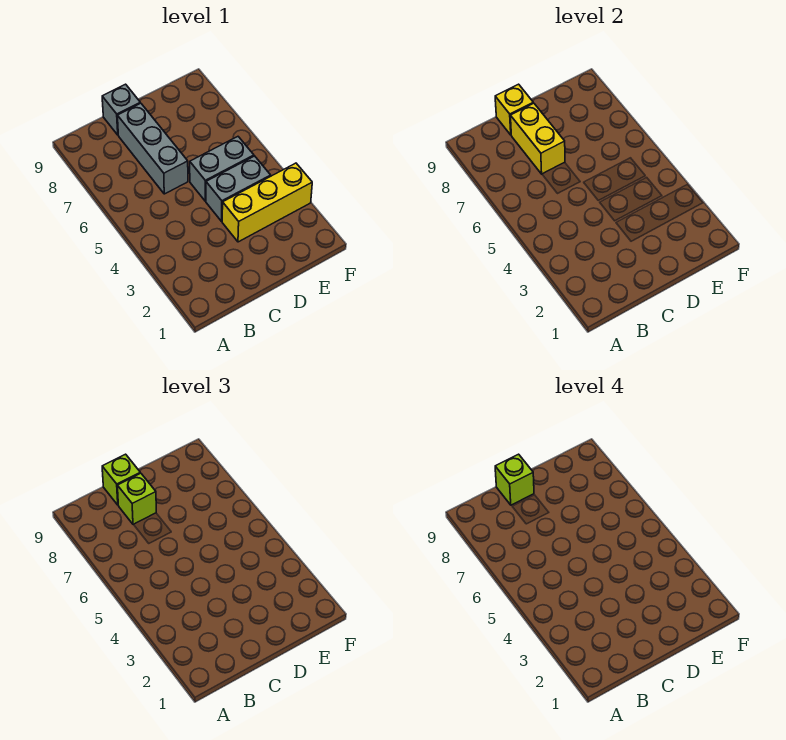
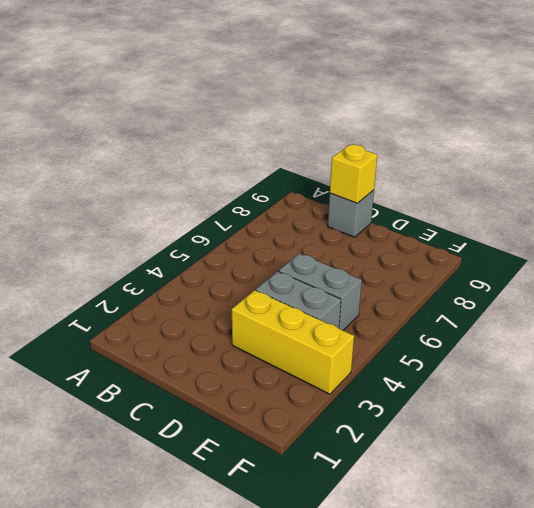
none -> grey 1x3 brick [117,103,188,194]
none -> yellow 1x2 brick [510,103,565,174]

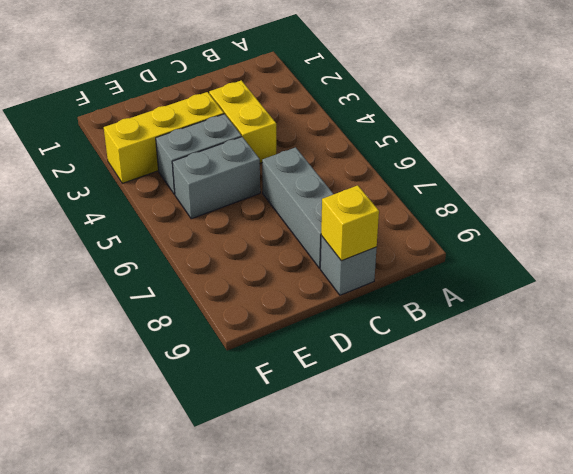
yellow 1x2 brick [209,80,276,163] -> yellow 1x2 brick moved to [510,103,565,174]
none -> lime 1x1 brick [117,473,156,525]
none -> lime 1x1 brick [102,454,140,505]

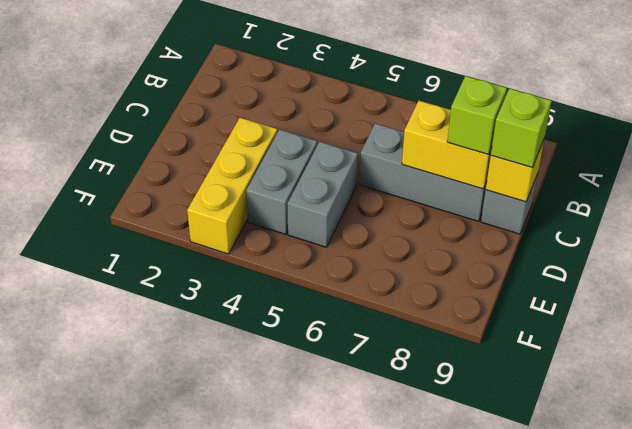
none -> lime 1x1 brick [495,454,534,505]

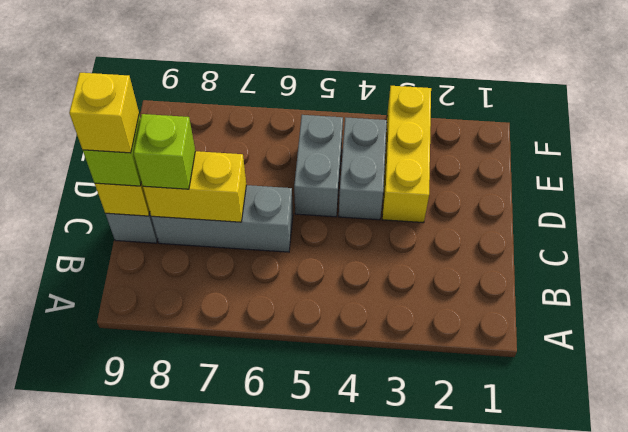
yellow 1x1 brick [69,73,139,153] -> lime 1x1 brick [495,454,534,505]

